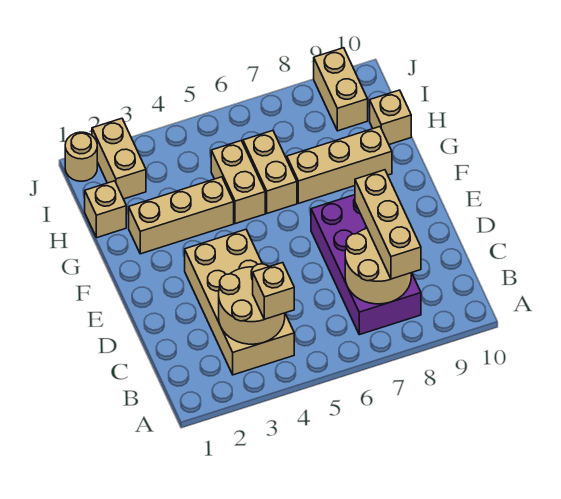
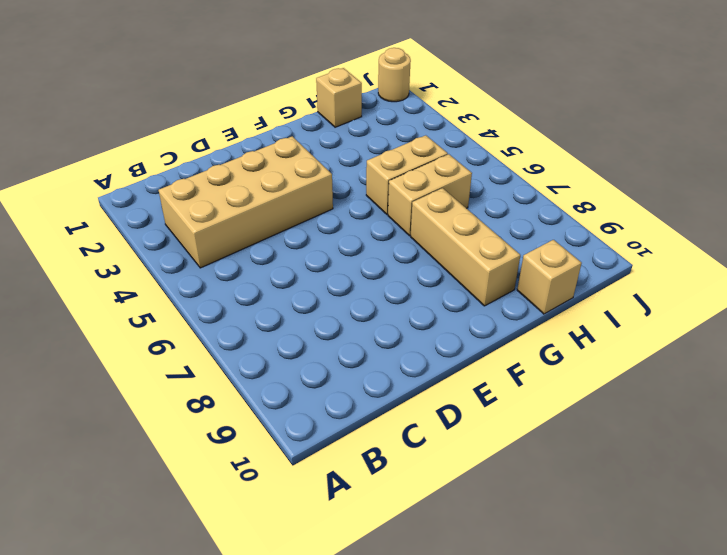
none -> purple 2x4 brick [311,195,421,335]
none -> tan 1x3 brick [129,177,234,254]
none -> tan 1x2 brick [92,118,146,199]

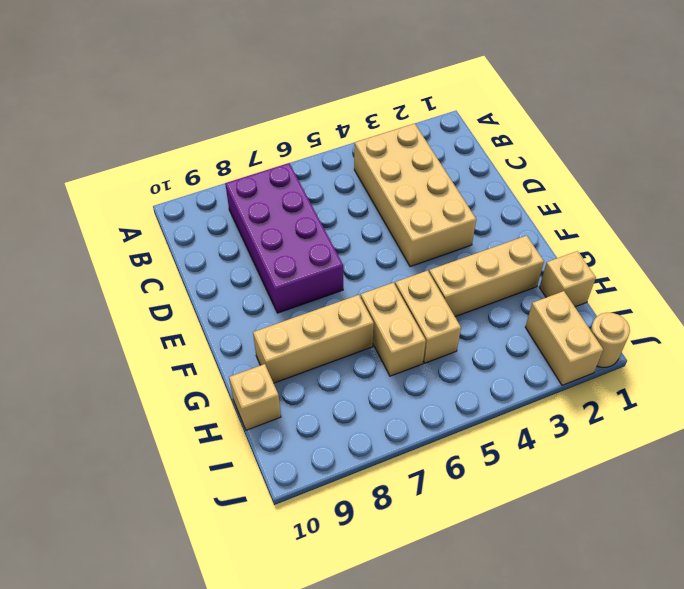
none -> tan 1x2 brick [314,48,368,131]
none -> tan 2x2 round brick [219,264,285,344]
none -> tan 2x2 round brick [345,228,411,304]

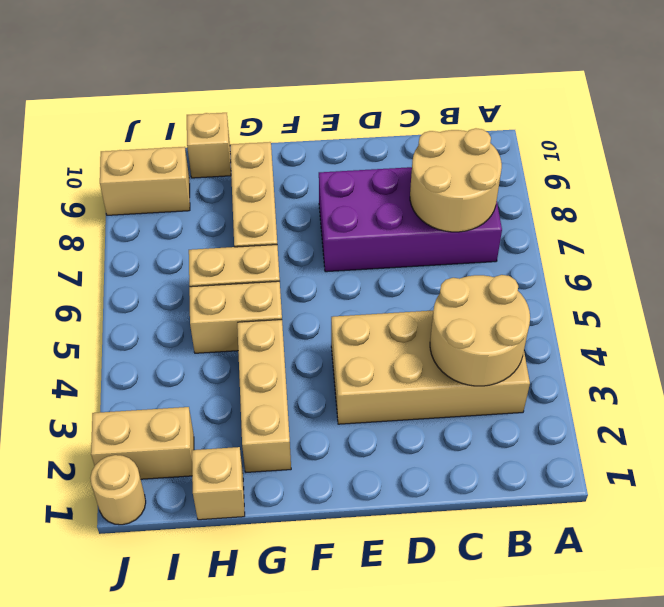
none -> tan 1x1 brick [253,263,294,319]
none -> tan 1x3 brick [355,170,421,279]

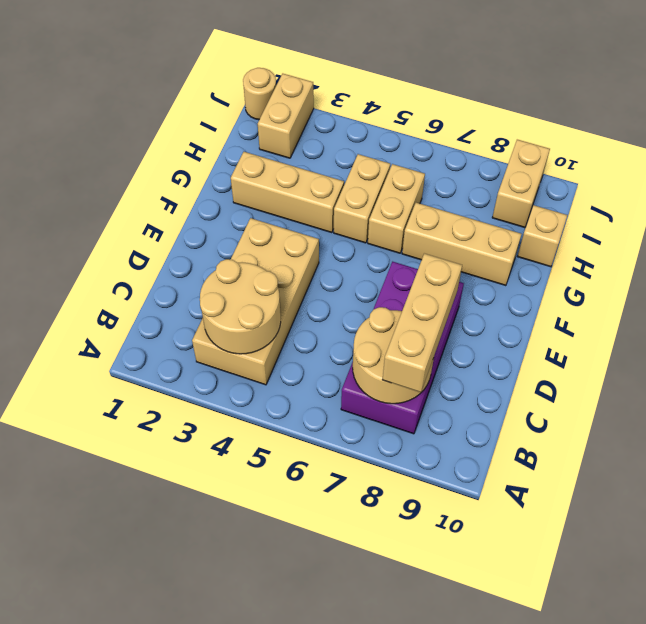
none -> tan 1x1 brick [85,181,126,238]
none -> tan 1x1 brick [253,263,294,319]

